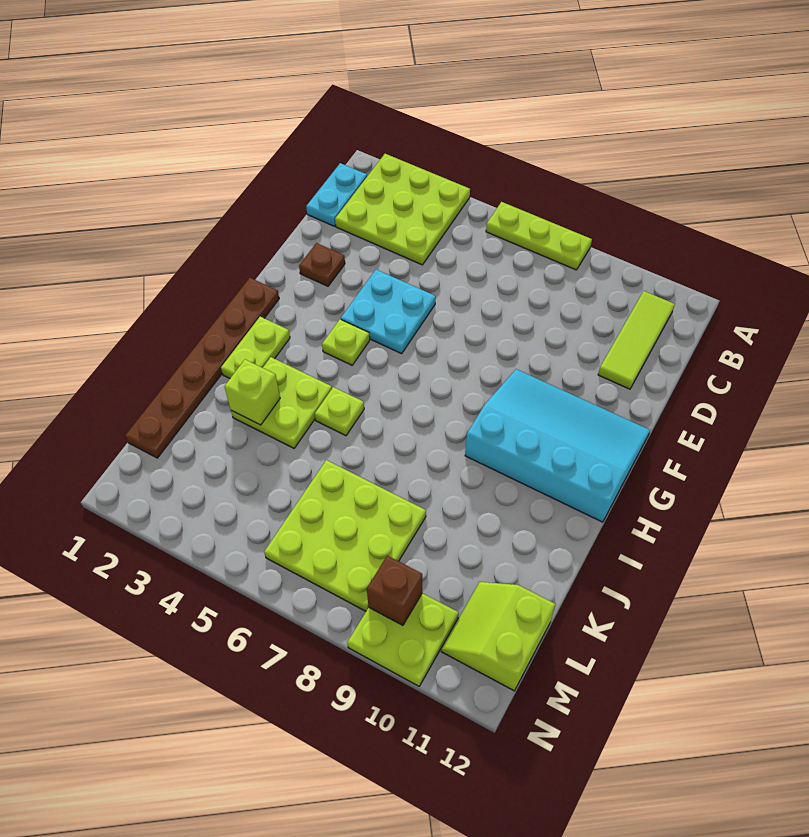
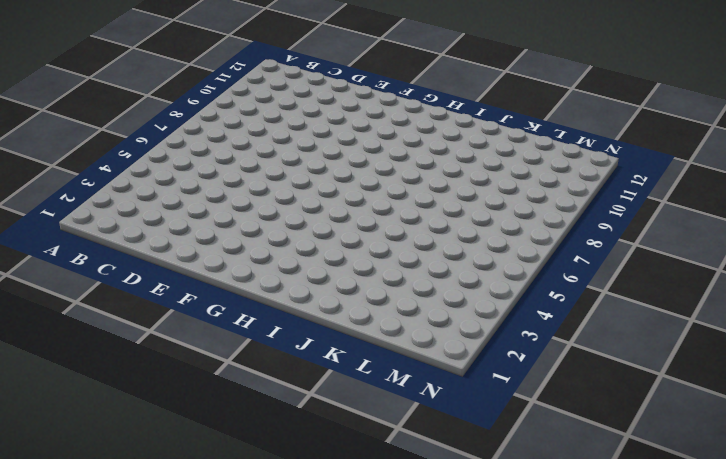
none -> lime 3x3 plate [335,154,470,265]
none -> lime 1x3 plate [486,202,592,270]
none -> cyan 1x2 plate [306,163,367,226]

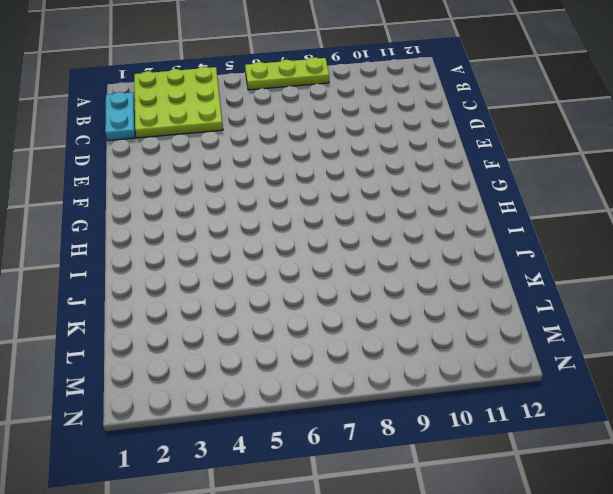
none -> lime 1x3 tile [598,291,675,389]
none -> brown 1x1 plate [299,243,345,286]
none -> cyan 2x2 plate [341,270,436,354]

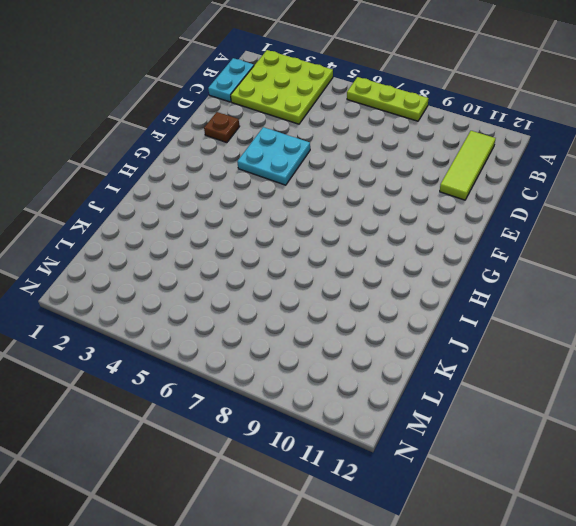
none -> cyan 3x4 slope [465,369,650,522]
none -> brown 1x6 plate [125,278,279,458]
none -> lime 1x1 plate [322,319,370,365]

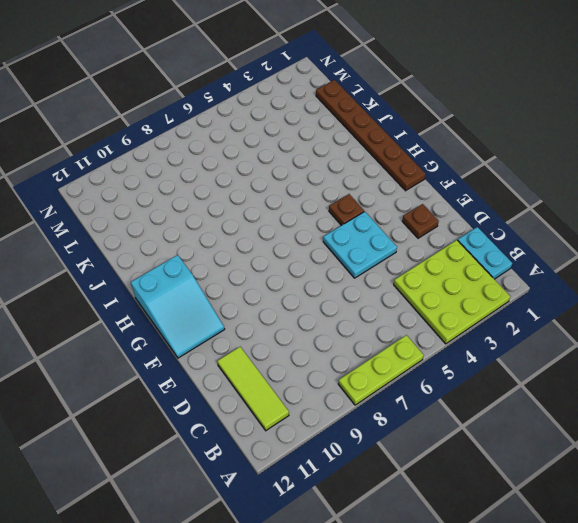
cyan 2x3 slope [131,255,225,358] -> cyan 3x4 slope [465,369,650,522]
brown 1x1 plate [329,194,364,226] -> lime 1x1 plate [322,319,370,365]
none -> lime 1x2 plate [221,317,290,378]
none -> lime 2x2 plate [231,357,332,448]
none -> lime 1x1 plate [315,387,364,436]

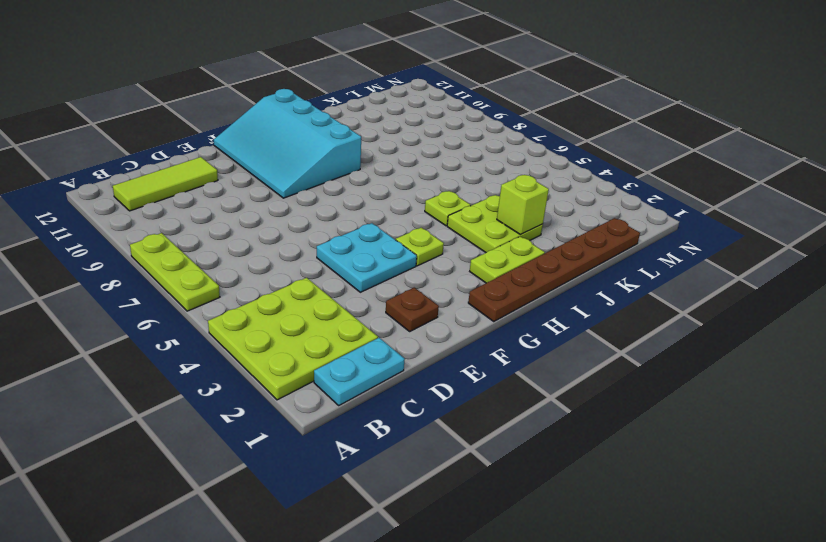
none -> lime 3x3 plate [264,460,426,611]
none -> lime 2x2 slope [441,582,555,691]
none -> lime 2x2 plate [347,593,459,686]

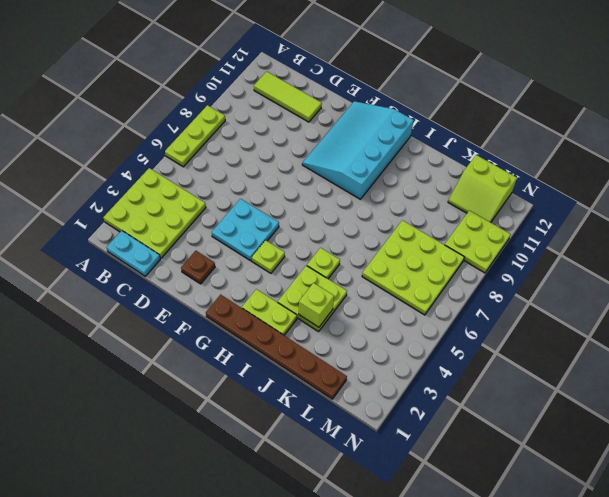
none -> brown 1x1 brick [367,556,422,625]

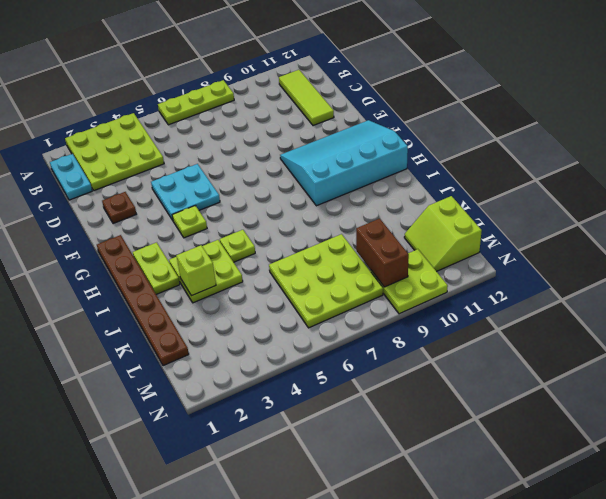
brown 1x2 brick [356,218,409,287] -> brown 1x1 brick [367,556,422,625]

